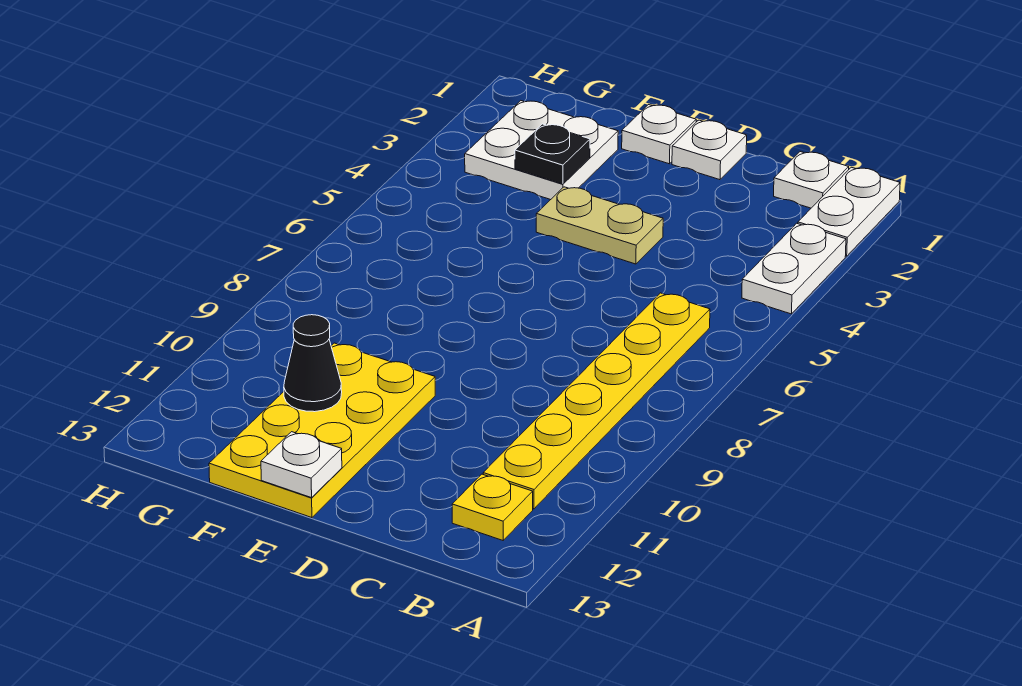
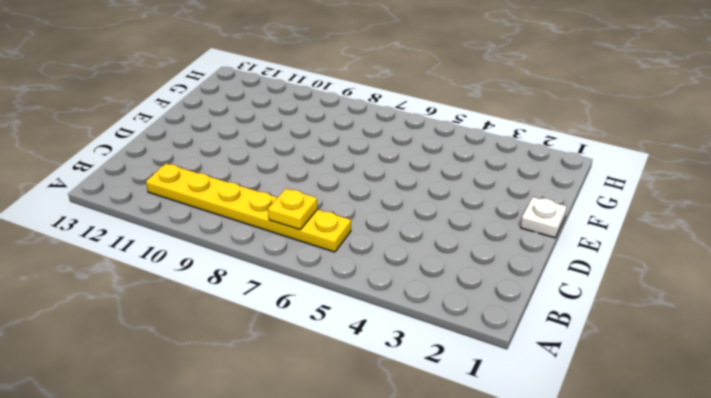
yellow 1x1 plate [268,189,318,230] -> yellow 1x1 plate moved to [452,474,533,540]
none -> white 1x2 plate [798,167,900,256]
none -> white 1x2 plate [742,223,846,314]
none -> white 1x1 plate [774,152,849,208]

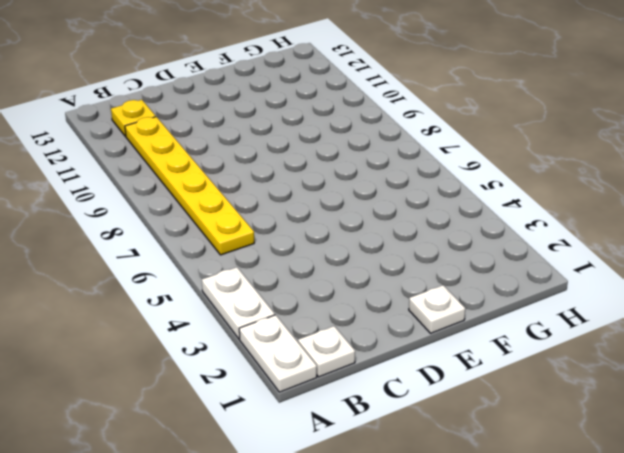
none -> white 1x1 plate [672,120,747,180]
none -> tan 1x2 plate [536,187,663,264]
none -> yellow 2x4 plate [209,343,435,518]

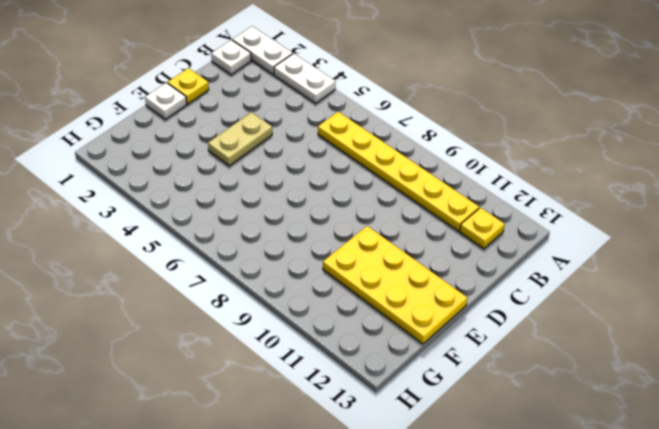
yellow 1x1 plate [168,68,209,104] -> white 1x1 plate [672,120,747,180]
none -> white 2x2 plate [465,101,618,200]
none -> white 1x1 plate [261,432,342,498]
none -> black 1x1 plate [515,124,590,184]

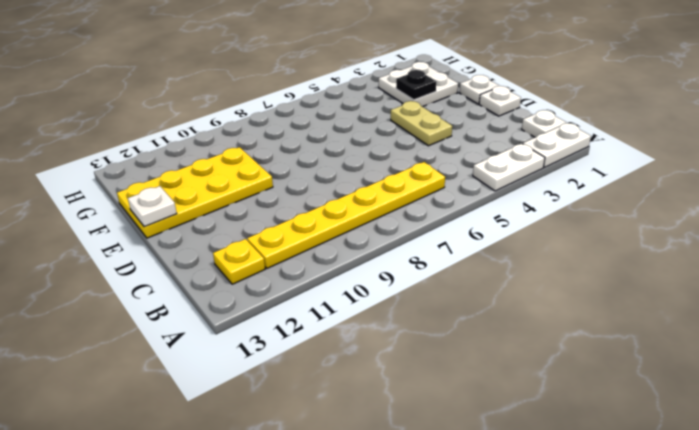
none -> black 1x1 cone [284,315,342,412]

